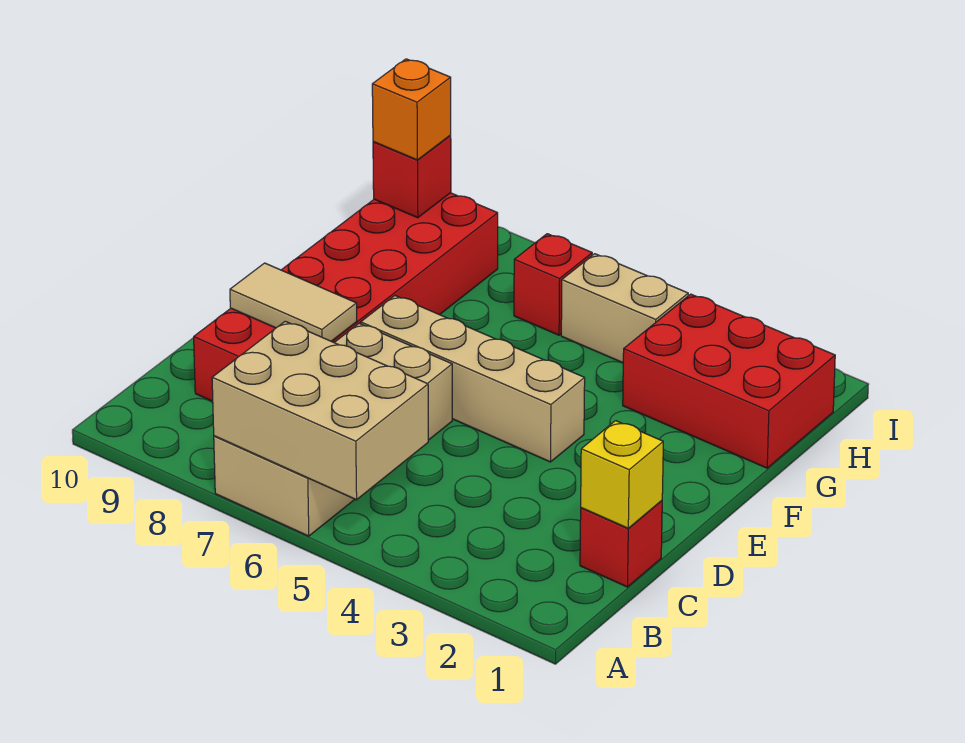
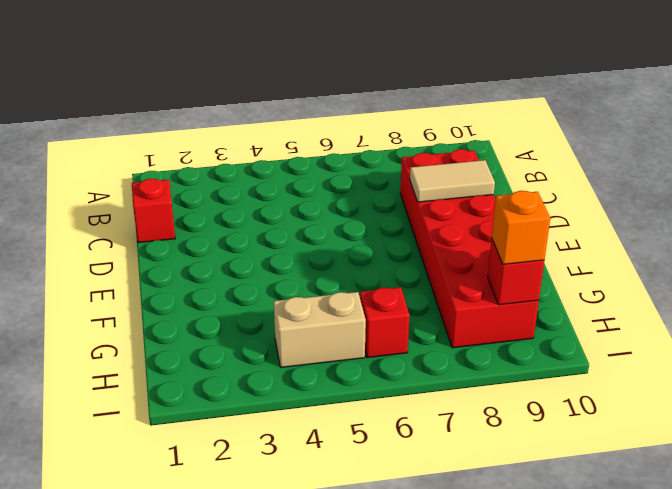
none -> tan 2x4 brick [214,323,452,536]
none -> tan 1x4 brick [361,296,585,462]
none -> red 2x3 brick [623,294,835,468]

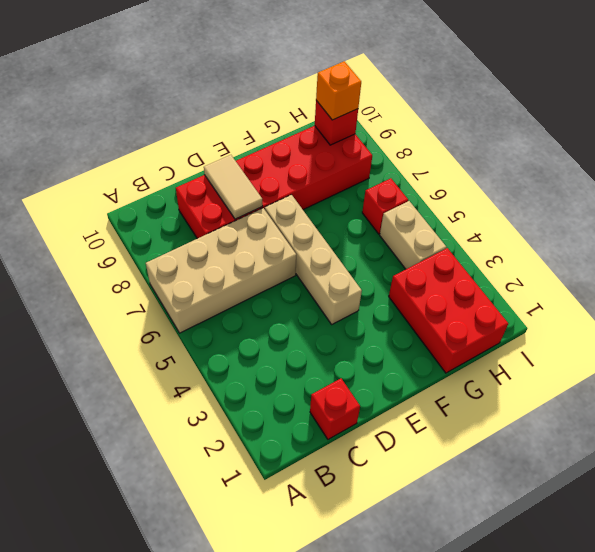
none -> tan 2x3 brick [212,321,428,500]
none -> yellow 1x1 brick [581,421,663,528]

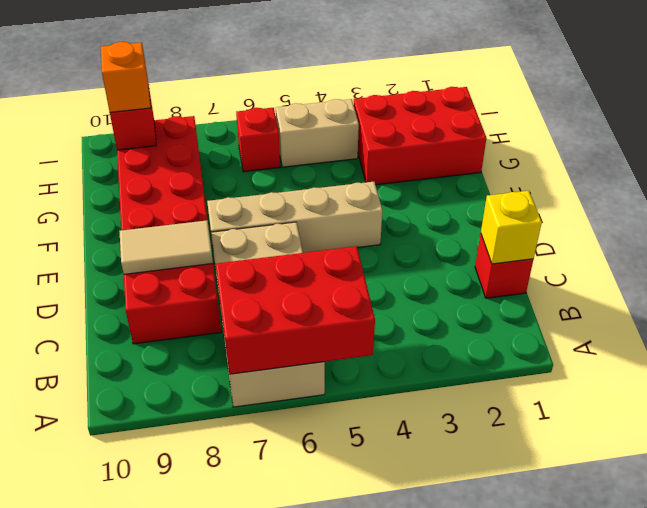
red 2x3 brick [216,246,375,374] -> tan 2x3 brick [212,321,428,500]

